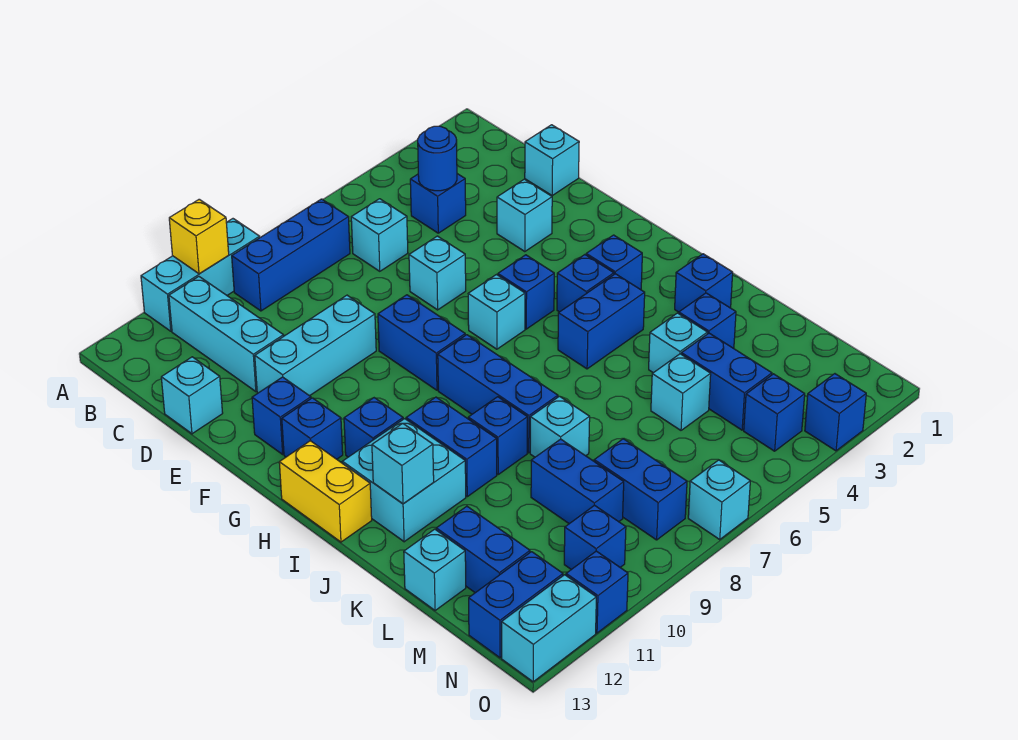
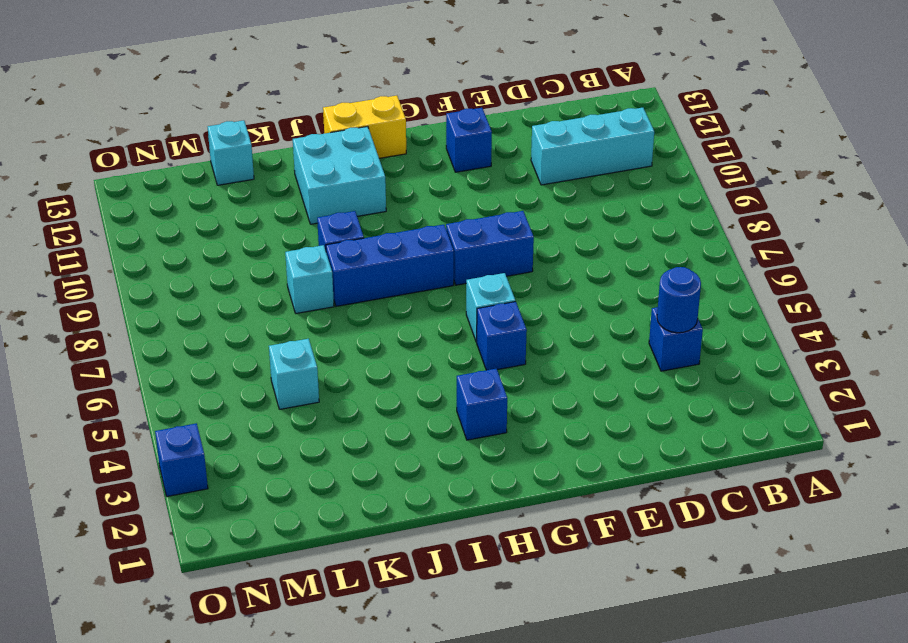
none -> cyan 1x3 brick [141,219,260,331]
none -> blue 1x3 brick [232,199,350,311]
none -> cyan 1x1 brick [351,199,408,271]
none -> cyan 1x1 brick [525,125,579,195]

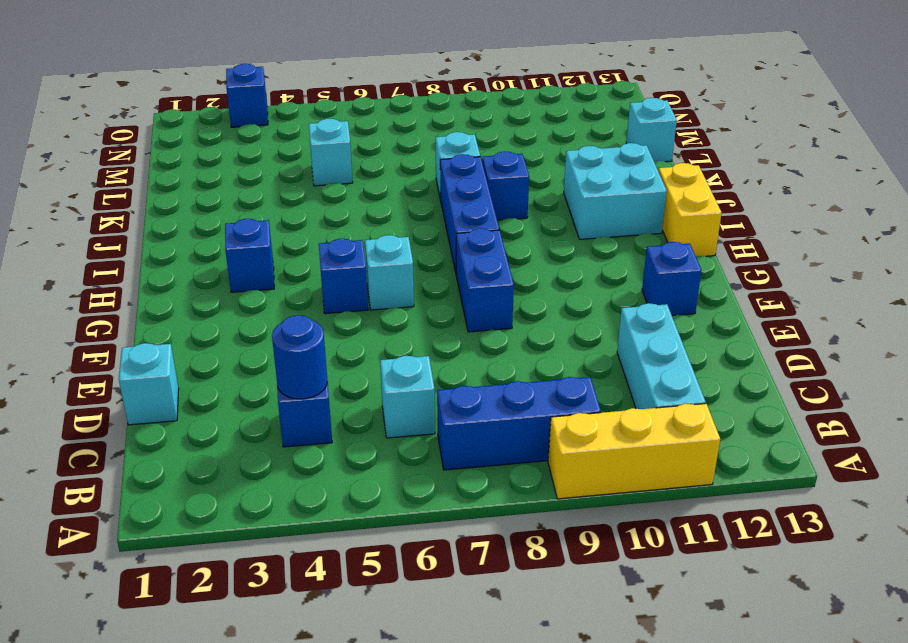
yellow 1x3 brick [548,404,720,499] -> cyan 1x3 brick [141,219,260,331]
none -> cyan 1x1 brick [161,357,223,434]
none -> cyan 1x1 brick [497,179,552,252]
none -> cyan 1x1 brick [409,236,466,310]
none -> cyan 1x3 brick [255,295,376,396]

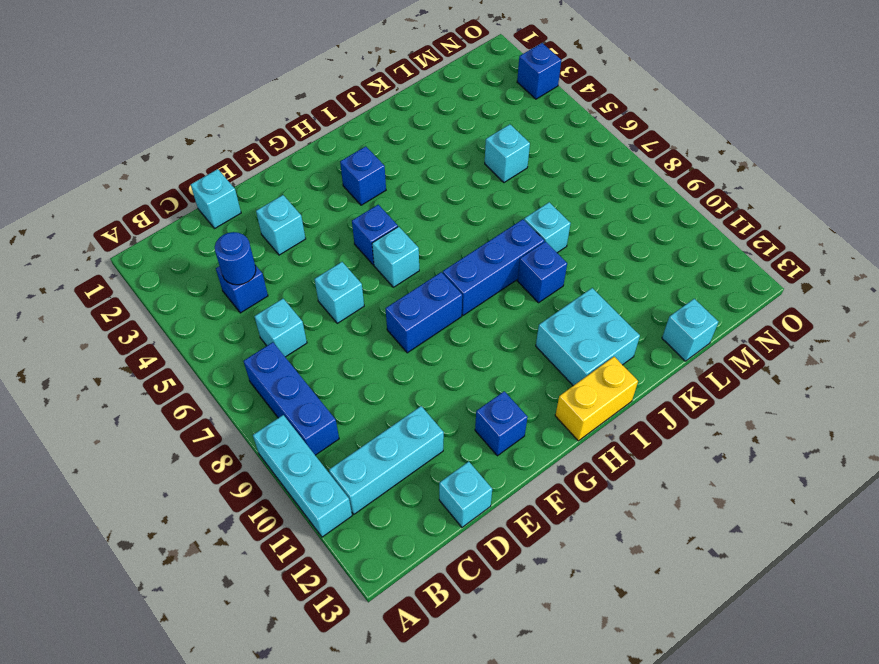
none -> cyan 1x3 brick [255,295,376,396]
none -> blue 1x1 brick [282,398,343,459]
none -> blue 1x1 brick [557,255,614,312]
none -> blue 1x1 brick [344,398,403,457]

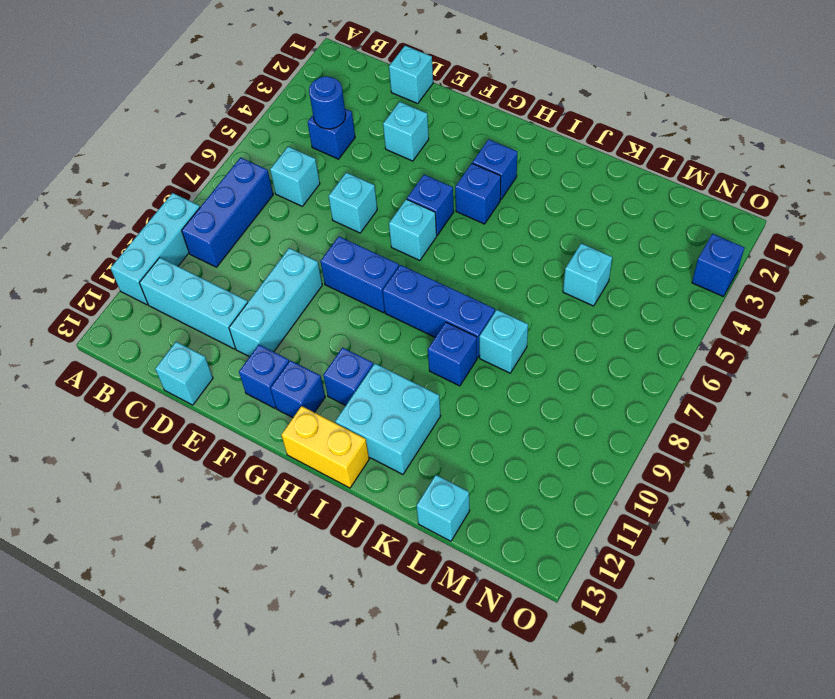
none -> blue 1x2 brick [558,274,645,369]
none -> blue 1x2 brick [406,397,497,497]
none -> blue 1x1 brick [675,254,733,312]
none -> blue 1x1 brick [679,293,736,348]

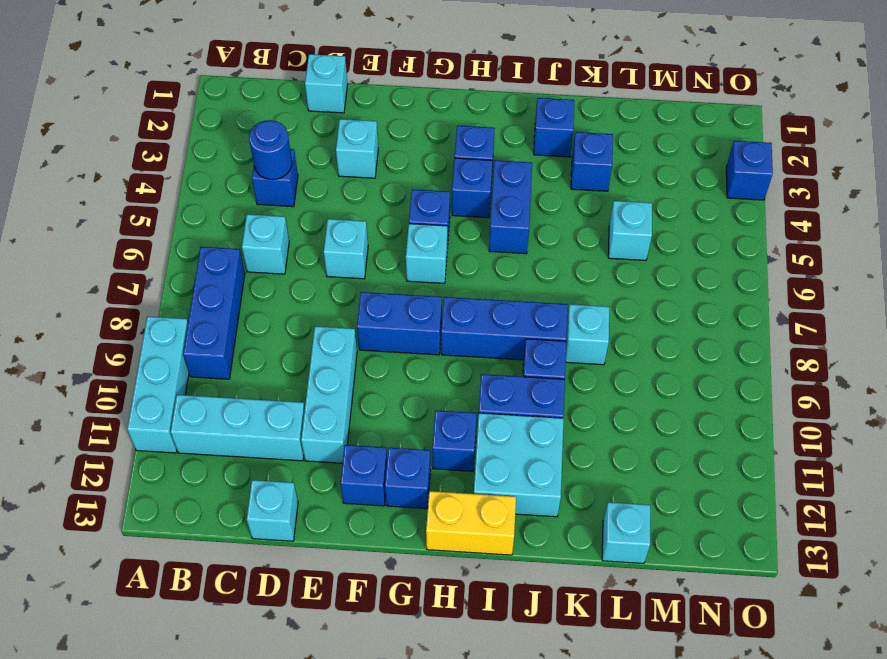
none -> cyan 1x1 brick [649,313,708,373]
none -> blue 1x2 brick [681,333,772,430]
none -> blue 1x2 brick [531,439,624,524]
none -> blue 1x2 brick [436,506,530,593]

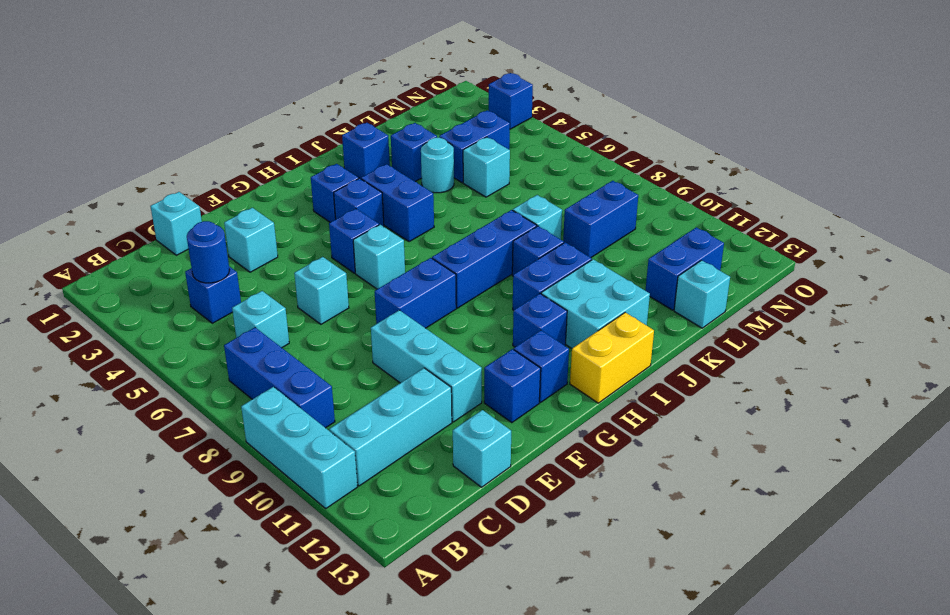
cyan 1x1 round brick [421,138,454,193] -> cyan 1x1 brick [649,313,708,373]
none -> blue 1x2 brick [594,439,687,540]
none -> blue 1x1 brick [744,374,805,451]
none -> blue 1x1 brick [564,505,626,569]
none -> blue 1x2 brick [469,552,563,658]

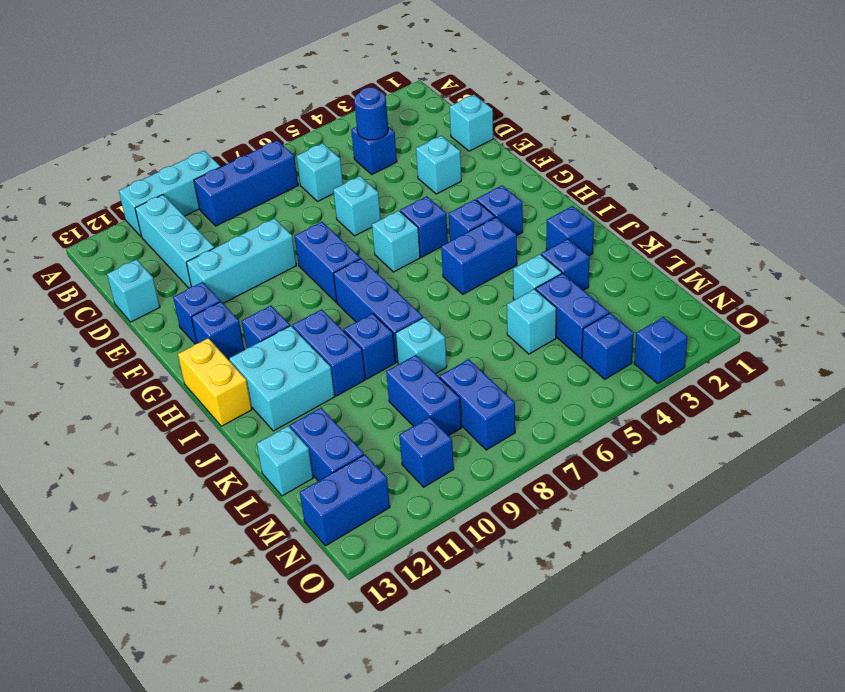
none -> cyan 1x1 brick [688,460,750,539]
none -> blue 1x1 brick [566,551,628,633]
none -> cyan 1x2 brick [502,575,596,682]
none -> yellow 1x1 brick [169,199,229,274]

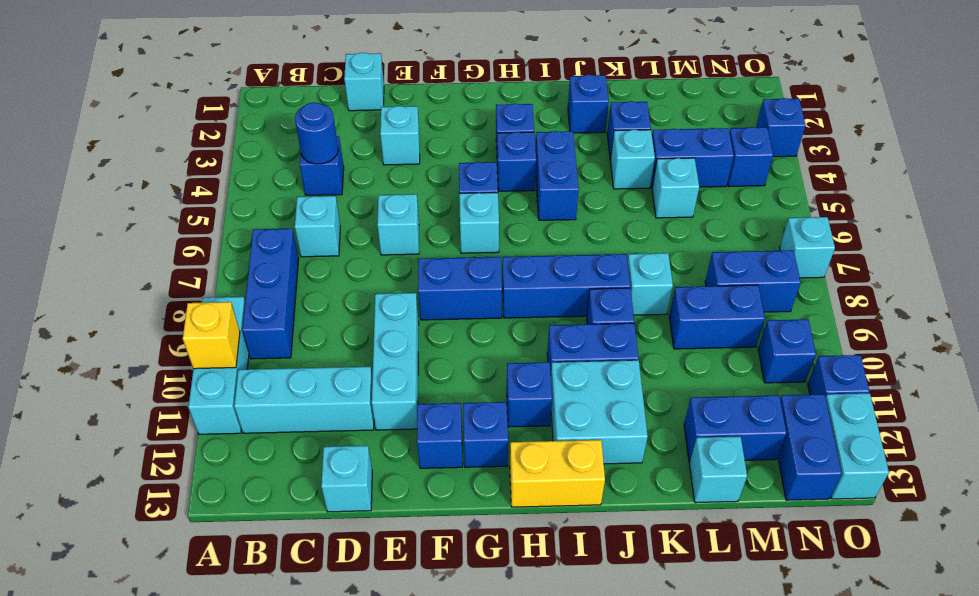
none -> cyan 1x1 brick [372,423,434,504]

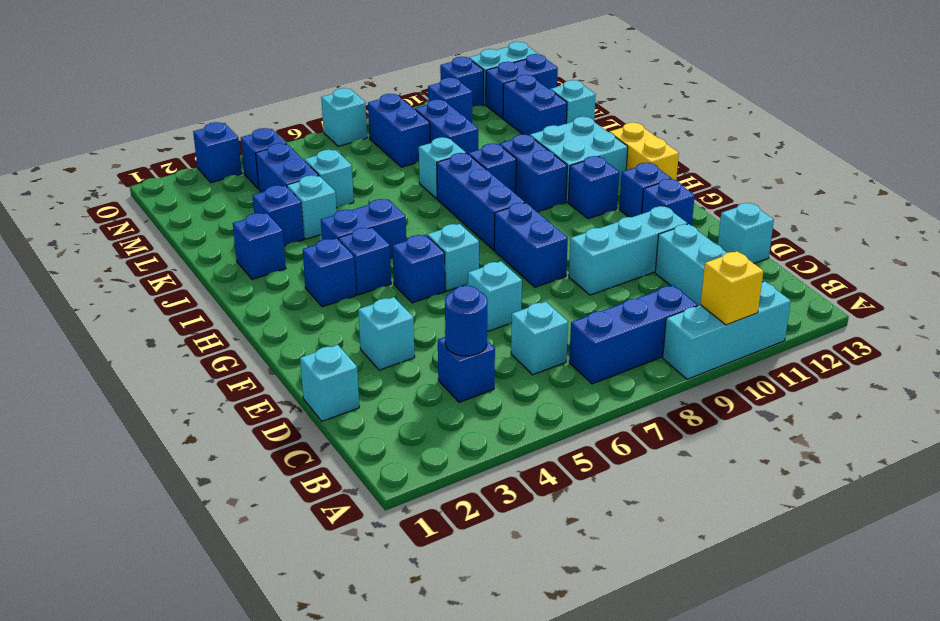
none -> cyan 1x1 brick [372,423,434,504]

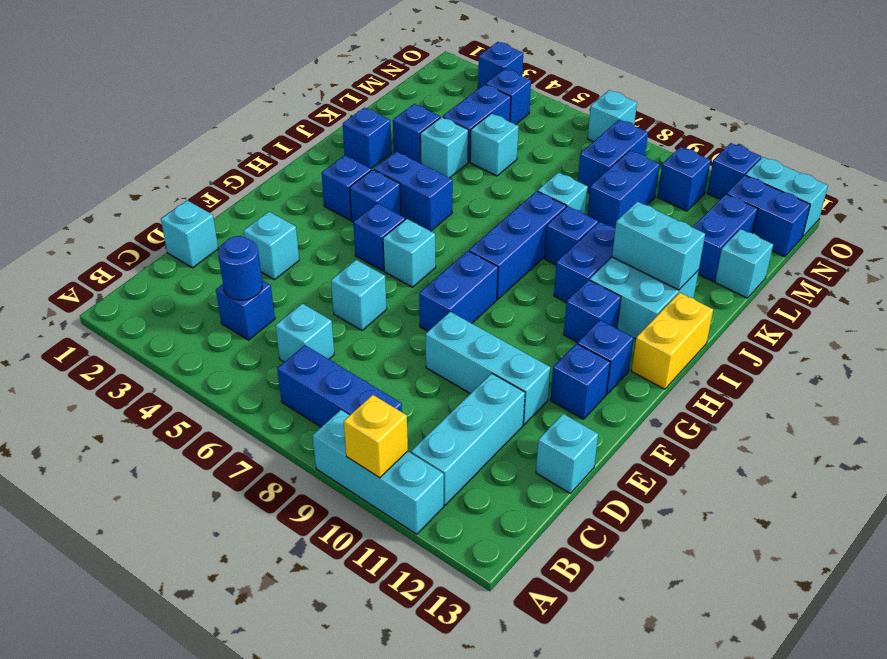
cyan 1x2 brick [612,202,705,290] -> cyan 1x1 brick [372,423,434,504]

